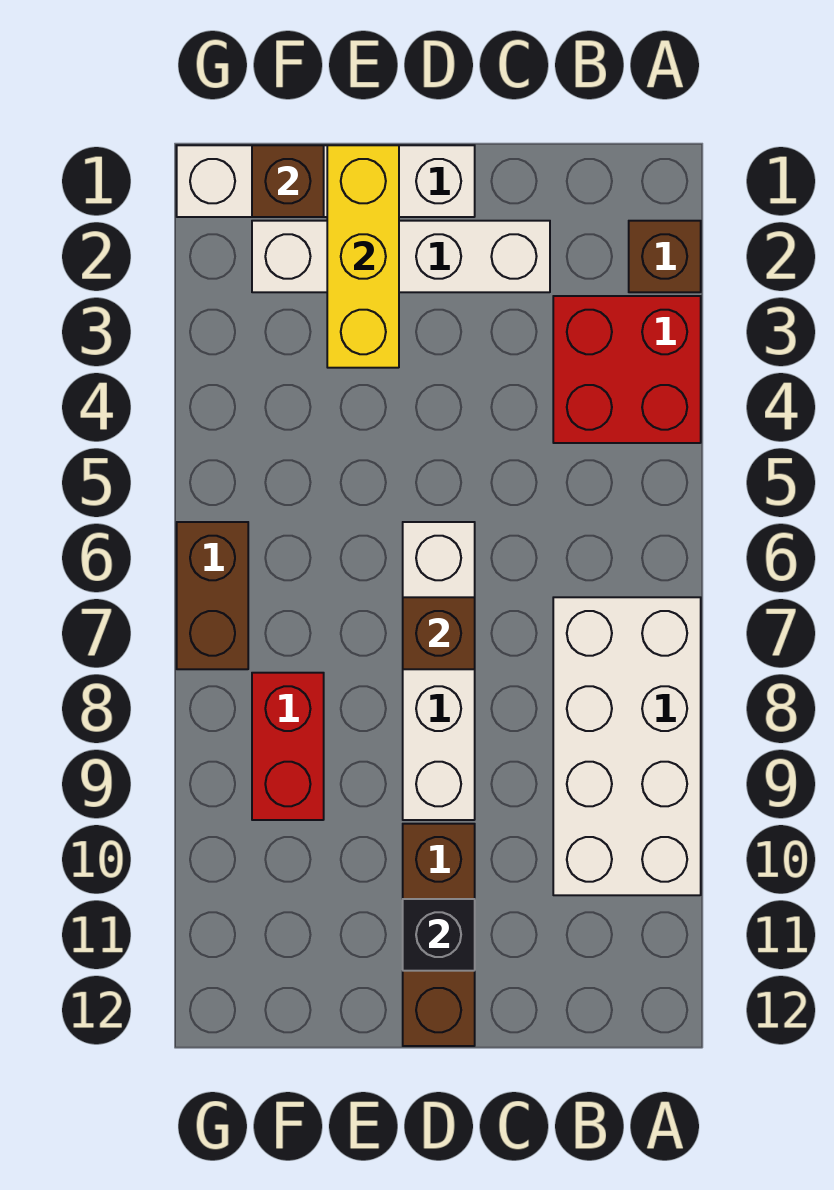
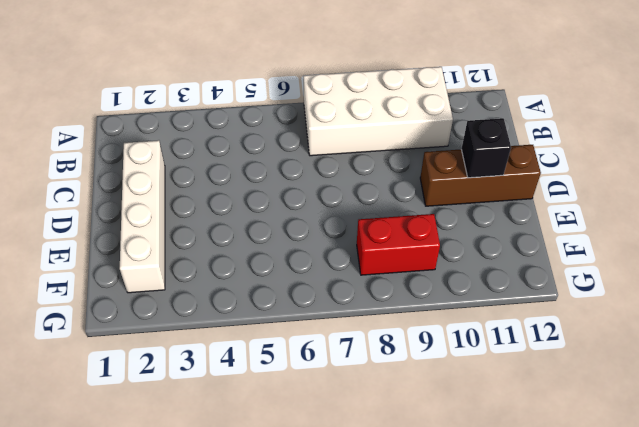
none -> brown 1x1 brick [629,221,701,292]
none -> red 2x2 brick [553,296,701,443]
none -> white 1x4 brick [177,145,475,217]

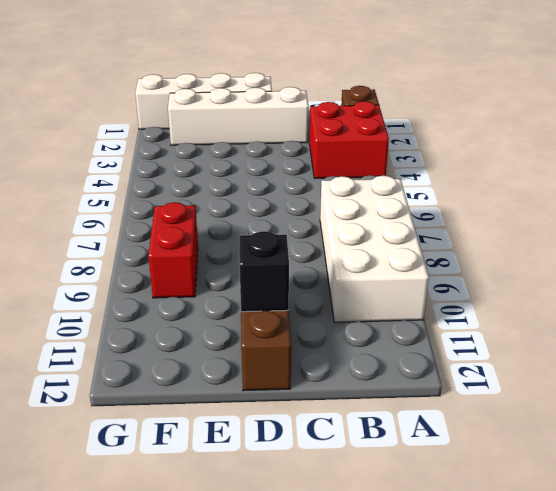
none -> white 1x4 brick [403,522,475,820]
none -> brown 1x2 brick [177,522,248,669]
none -> brown 1x1 brick [403,597,475,669]

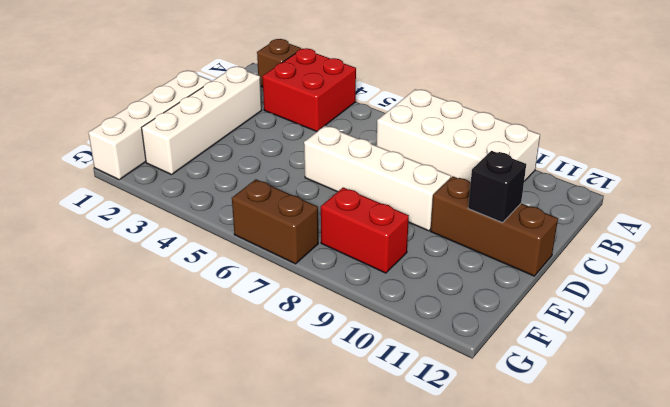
none -> brown 1x1 brick [403,597,475,669]
none -> yellow 1x3 brick [327,145,399,368]
none -> brown 1x1 brick [252,145,324,217]

